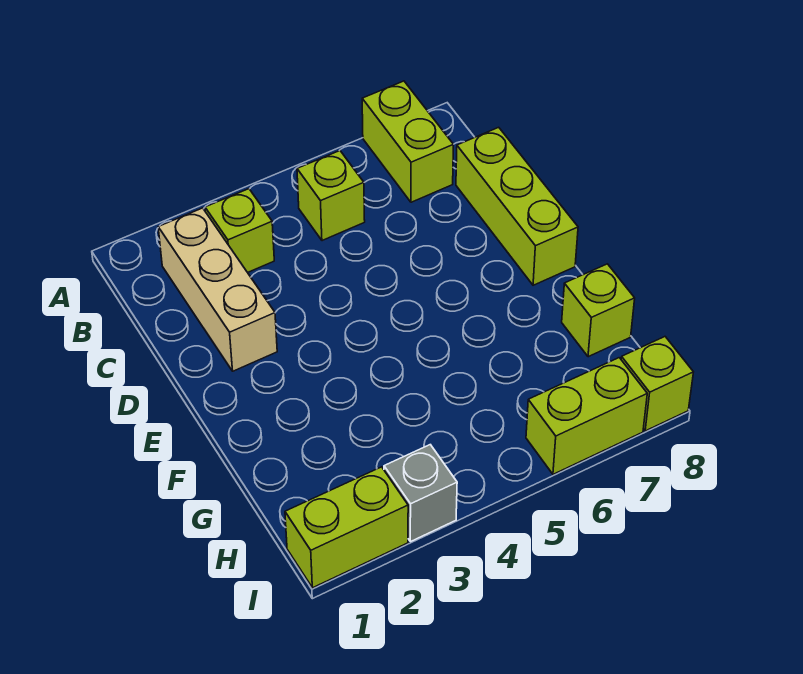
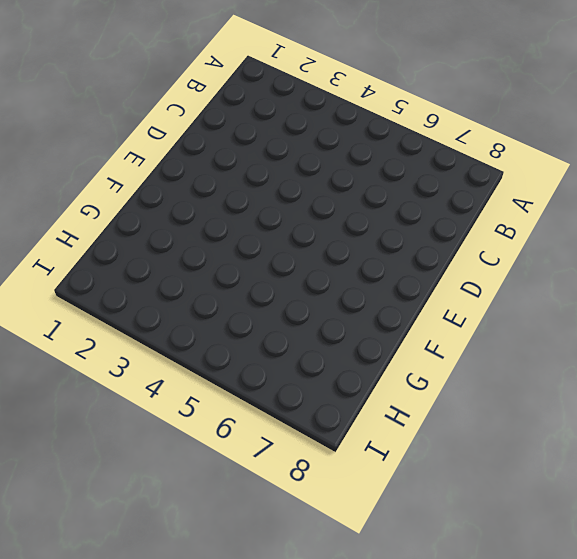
none -> lime 1x2 brick [362,81,454,202]
none -> tan 1x3 brick [158,208,277,371]

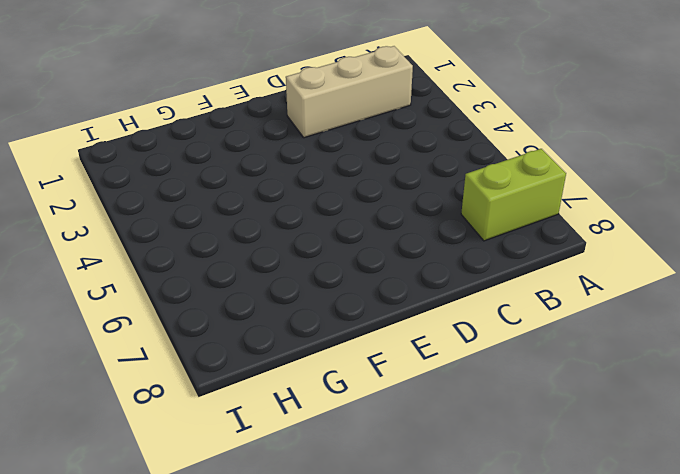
none -> lime 1x1 brick [205,189,274,273]
none -> lime 1x1 brick [297,151,365,241]

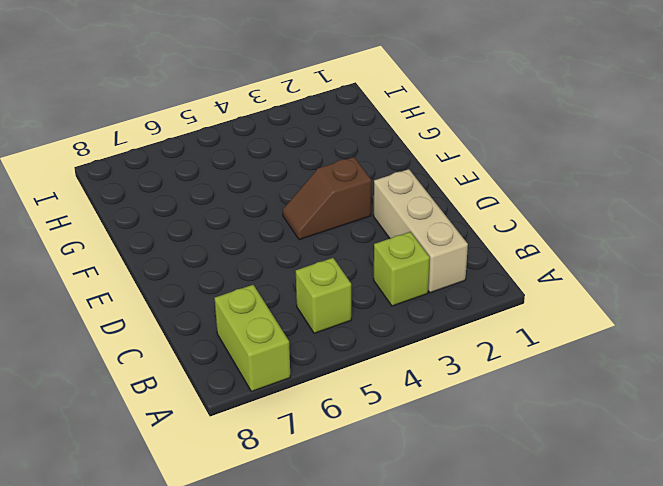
brown 1x2 slope [283,157,371,240] -> none
none -> lime 1x3 brick [456,127,578,285]
none -> lime 1x1 brick [562,264,635,357]

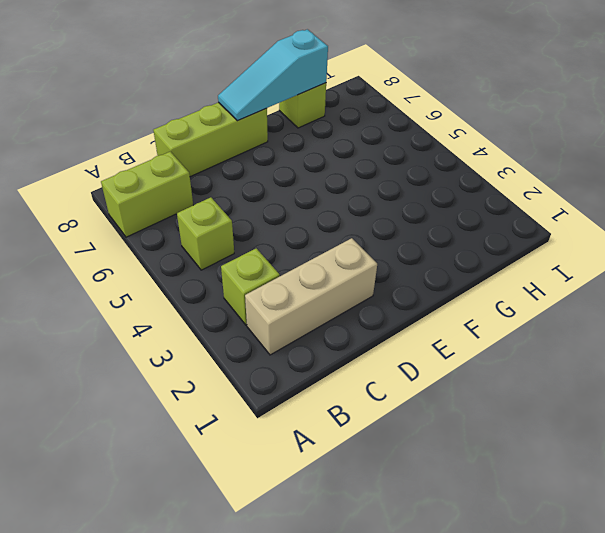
cyan 1x3 slope [218,29,328,121] -> none
none -> lime 1x2 brick [285,467,408,588]
none -> grey 1x1 brick [384,445,457,542]

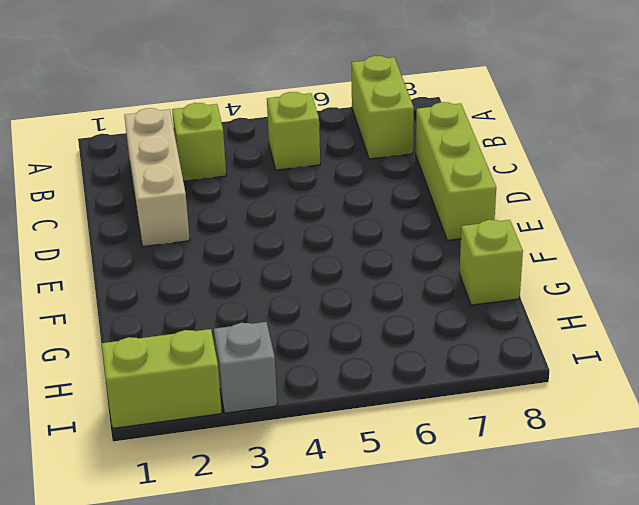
none -> lime 1x2 brick [526,358,647,474]
none -> lime 1x1 brick [621,337,693,431]

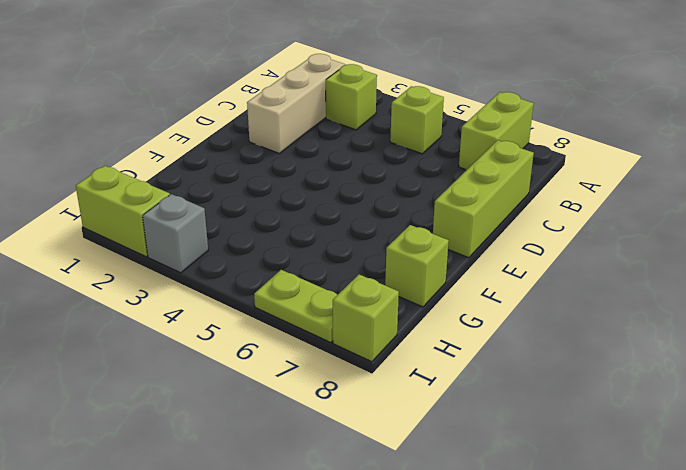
lime 1x2 plate [254,270,337,343] -> lime 1x2 brick [526,358,647,474]

